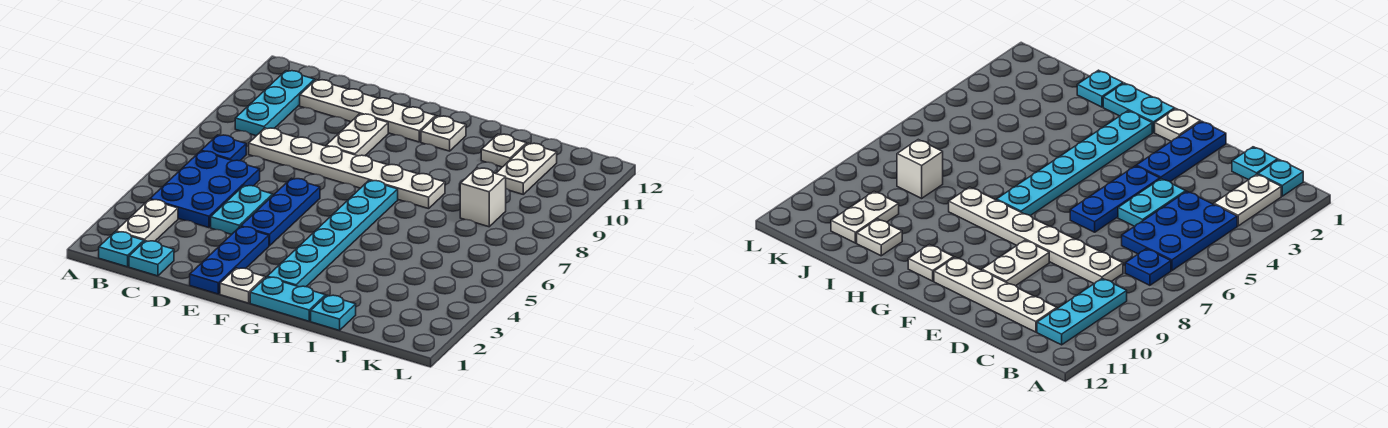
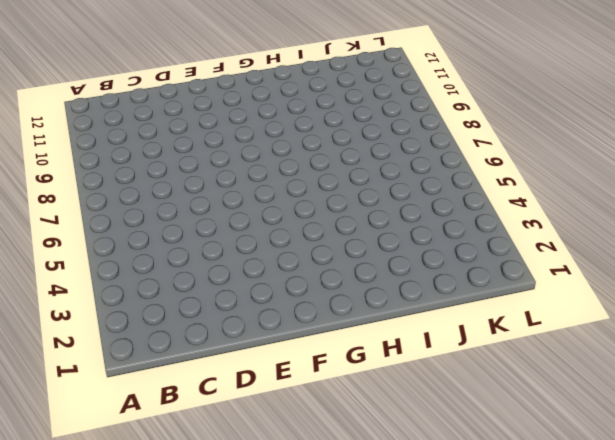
none -> cyan 1x1 plate [99,232,144,267]
none -> white 1x2 plate [116,199,178,241]
none -> blue 2x3 plate [150,151,260,228]

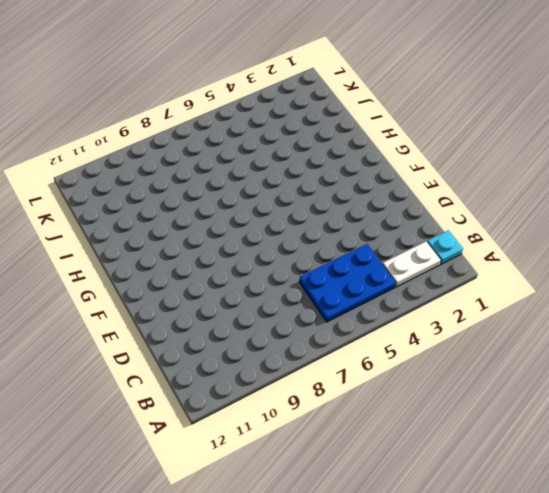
none -> blue 1x1 plate [201,135,246,161]
none -> cyan 1x3 plate [235,71,315,136]
none -> cyan 1x1 plate [129,241,174,276]

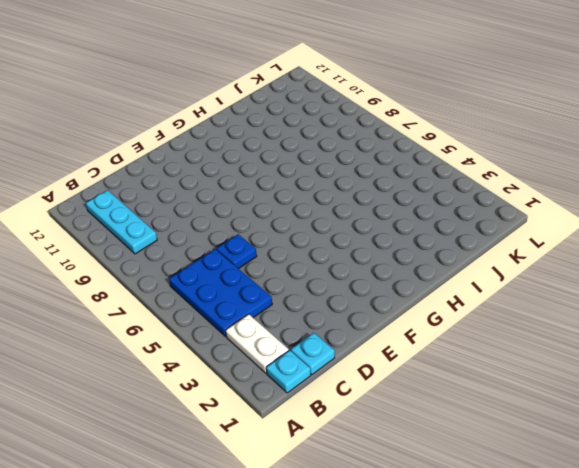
blue 1x1 plate [216,234,257,269] -> blue 1x1 plate moved to [201,135,246,161]
none -> white 1x6 plate [249,128,445,209]
none -> white 1x4 plate [300,80,436,142]
none -> cyan 1x2 plate [211,186,273,234]

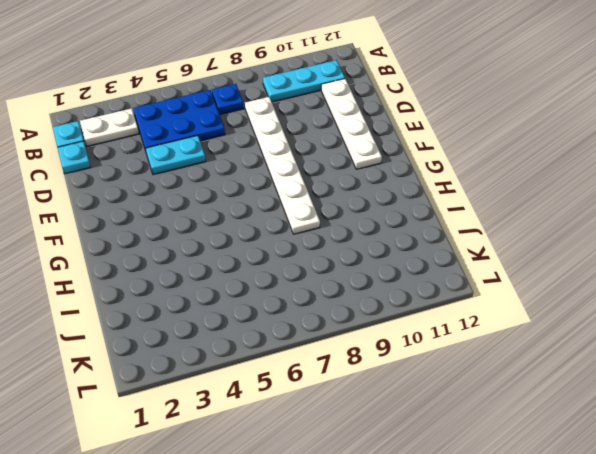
none -> blue 1x3 plate [190,227,269,294]
none -> blue 1x3 plate [241,178,320,246]
none -> white 1x2 plate [326,114,388,156]

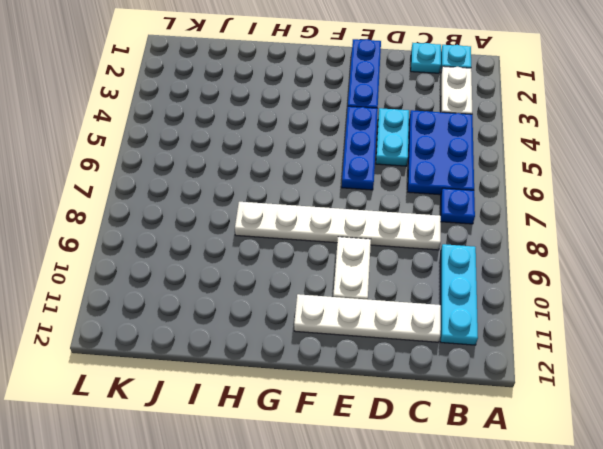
none -> white 1x1 plate [220,268,265,303]
none -> cyan 1x2 plate [250,277,326,321]
none -> cyan 1x6 plate [267,181,398,287]

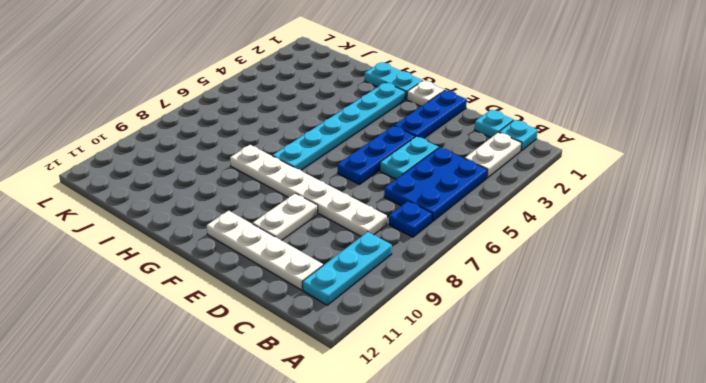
none -> white 1x1 plate [421,116,466,151]
none -> cyan 1x1 plate [311,295,356,330]
none -> white 1x1 plate [481,134,526,167]

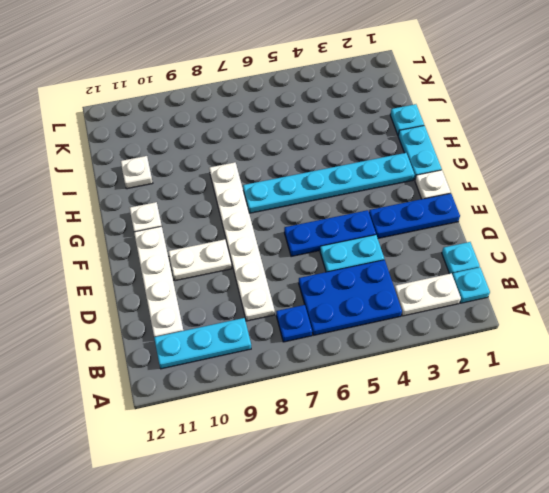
none -> white 1x1 brick [460,168,506,227]
none -> white 1x2 plate [496,143,557,194]

